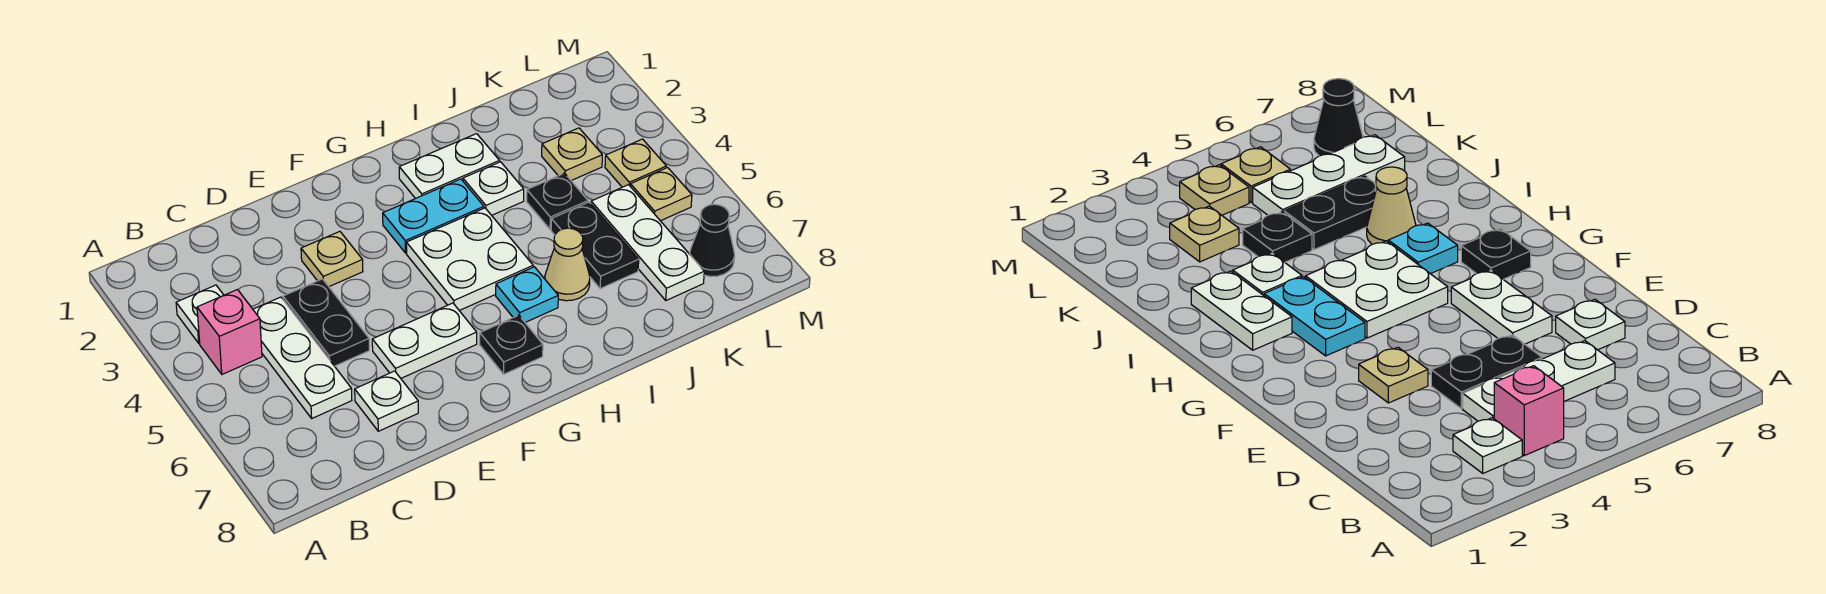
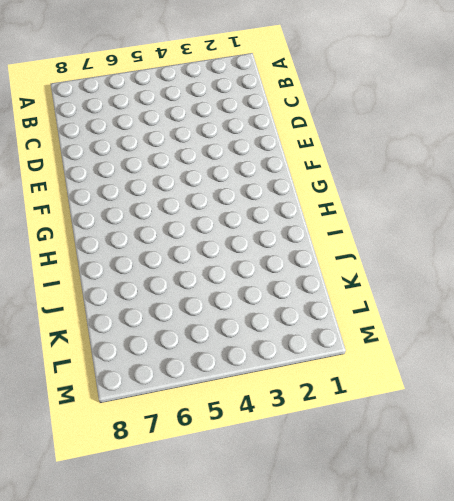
none -> white 1x1 plate [176,285,224,343]
none -> pink 1x1 brick [197,290,262,374]
none -> white 1x3 plate [253,297,352,418]

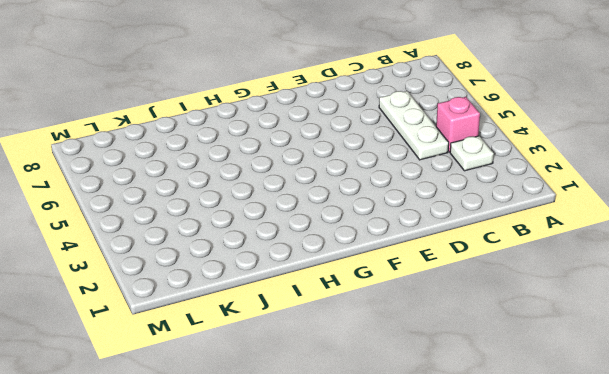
none -> black 1x2 plate [283,279,369,366]
none -> white 1x1 plate [355,371,418,431]
none -> tan 1x1 plate [301,231,363,286]

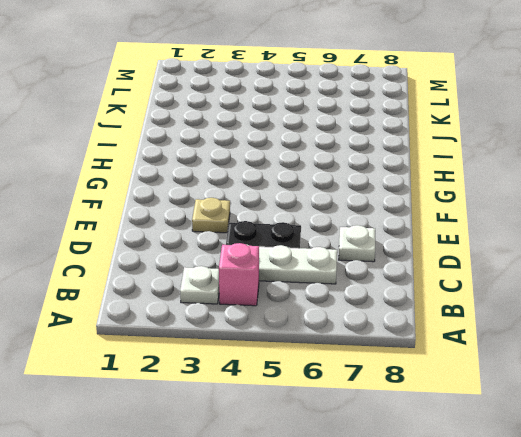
none -> white 1x2 plate [372,303,477,378]
none -> cyan 1x2 plate [383,179,484,253]
none -> white 2x2 plate [406,208,533,311]

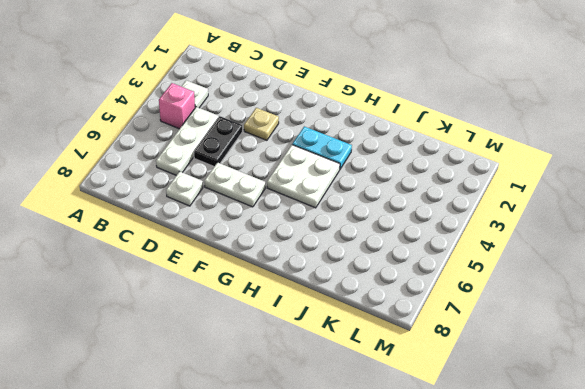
none -> black 1x1 plate [480,315,543,374]
none -> white 1x2 plate [399,134,500,199]
none -> cyan 1x1 plate [496,267,558,322]

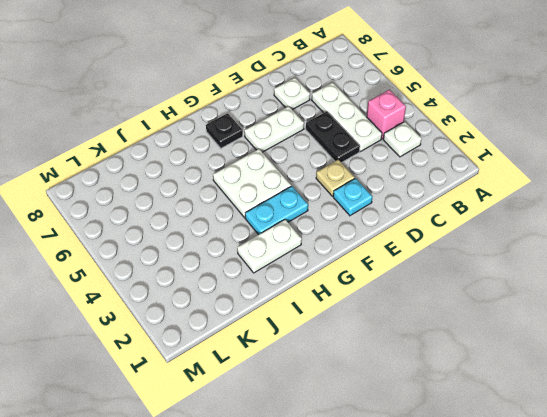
cyan 1x1 plate [333,178,372,216] -> cyan 1x1 plate moved to [496,267,558,322]
none -> white 1x1 plate [463,162,524,215]
none -> tan 1x1 cone [545,228,590,301]
none -> black 1x1 plate [527,173,588,229]

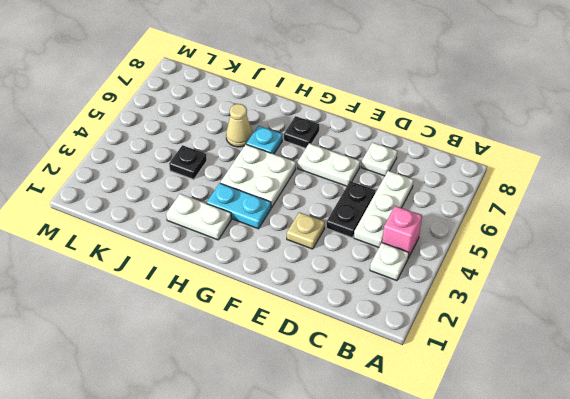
none -> white 1x1 plate [463,162,524,215]
none -> black 1x2 plate [551,202,639,289]
none -> tan 1x1 plate [542,128,602,181]

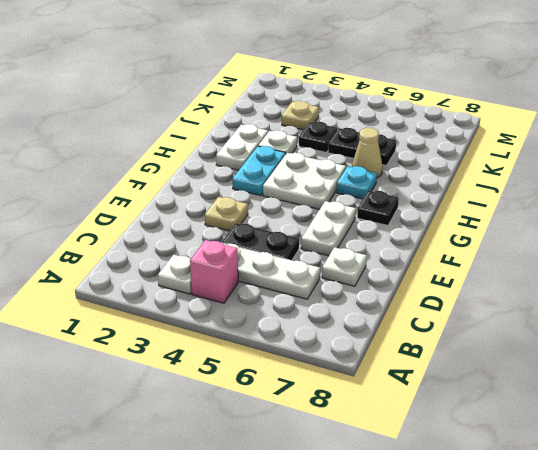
none -> white 1x3 plate [591,185,704,300]
none -> tan 1x1 plate [605,139,666,187]
none -> tan 1x1 plate [630,168,692,221]

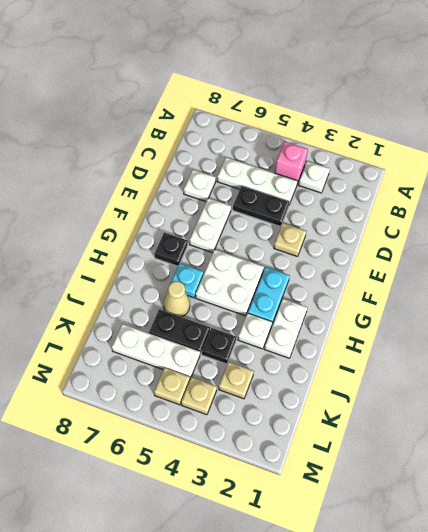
none -> black 1x1 cone [690,204,735,277]

